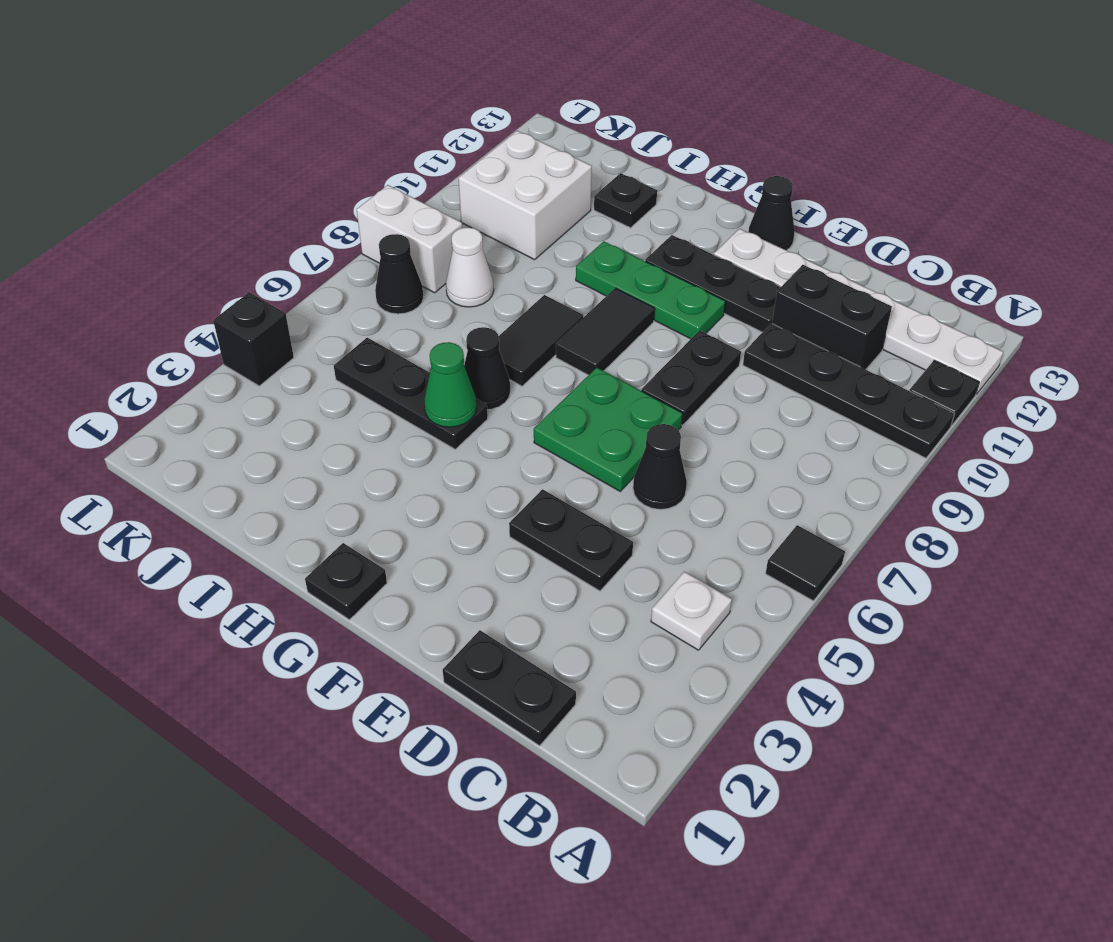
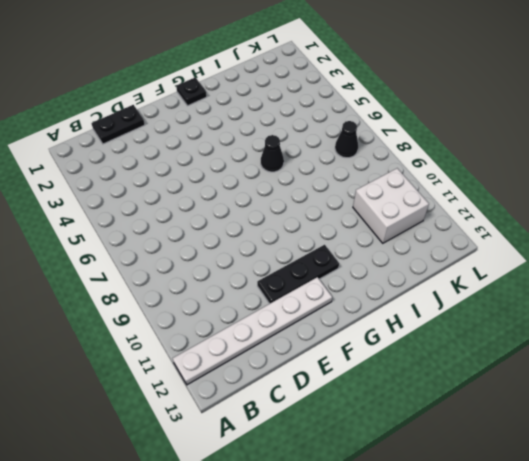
none -> black 1x1 tile [766,525,845,601]
none -> black 1x4 plate [743,323,955,458]
none -> black 1x1 plate [910,360,979,426]

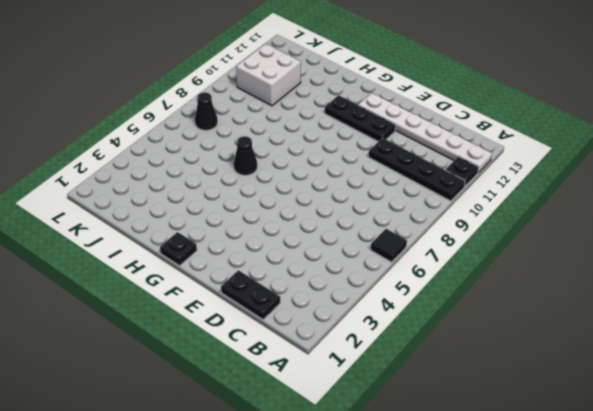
none -> white 1x1 plate [651,571,732,650]
none -> black 1x2 brick [772,265,892,370]
none -> black 1x2 plate [509,489,633,591]

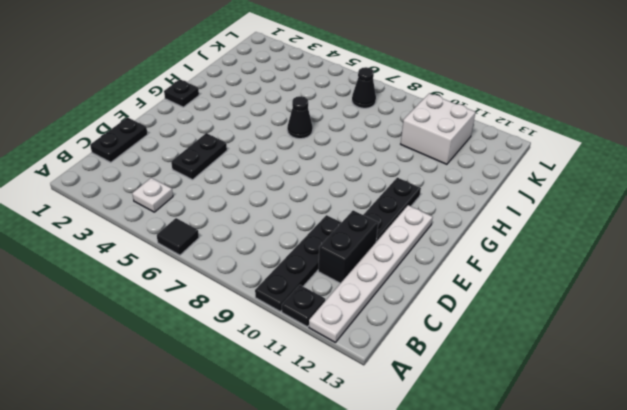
none -> black 1x1 cone [633,424,687,509]
none -> green 2x2 plate [534,367,683,491]
none -> black 1x2 plate [641,331,741,425]

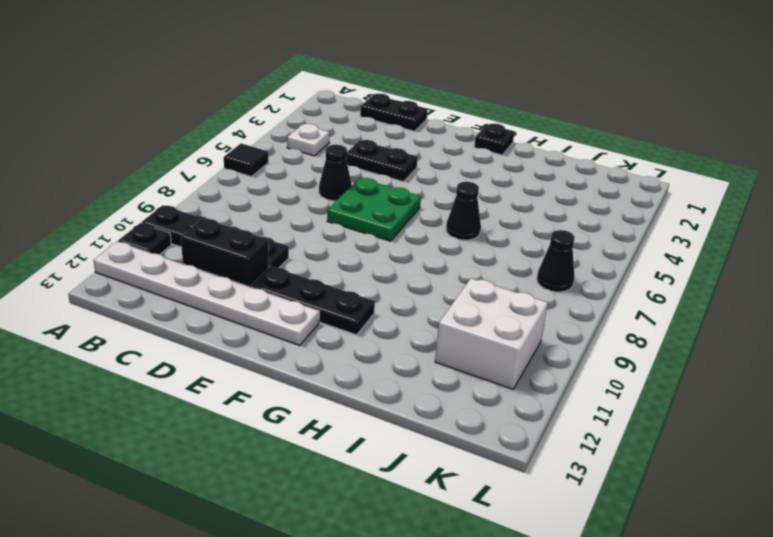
none -> black 1x2 plate [641,331,741,425]
none -> green 1x3 plate [576,241,725,339]
none -> black 1x1 cone [749,176,795,250]

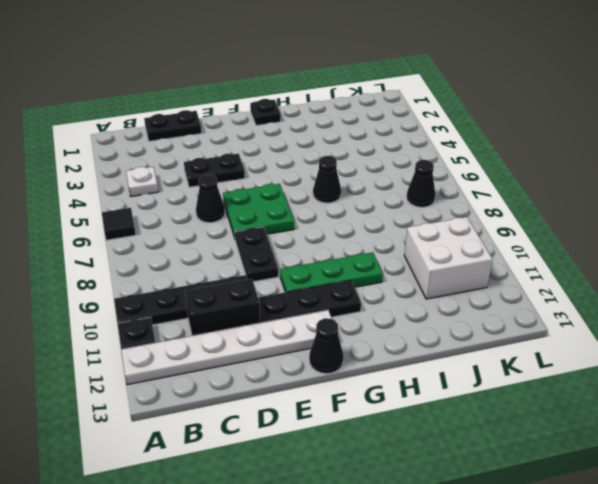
none -> black 1x2 tile [556,288,655,375]
none -> black 1x3 plate [334,338,488,449]
none -> black 1x2 tile [499,295,583,386]

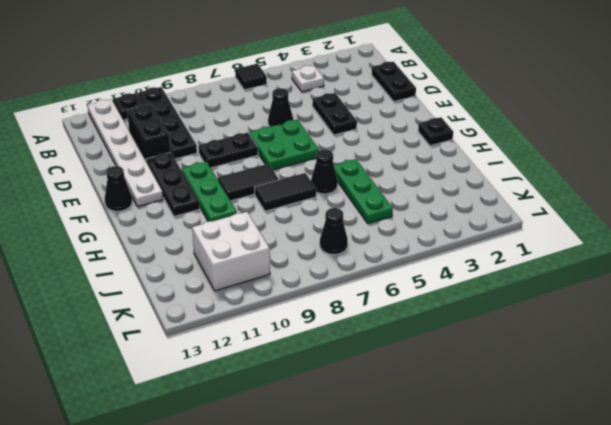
green 1x3 plate [334,159,393,223] -> black 1x3 plate [334,338,488,449]
none -> black 1x1 plate [594,173,657,228]
none -> white 1x1 cone [446,228,494,307]
none -> white 1x2 brick [357,185,462,293]

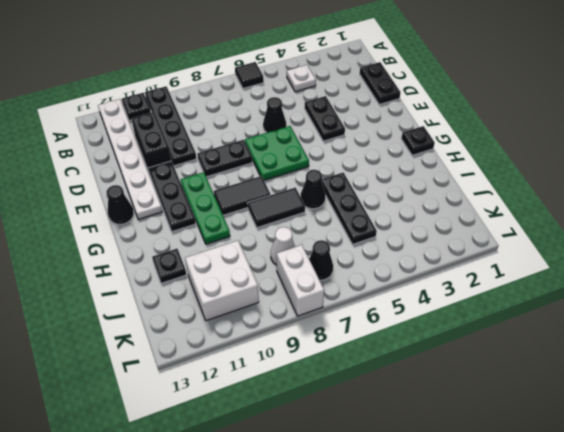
none -> black 1x1 brick [213,292,294,386]
none -> green 1x1 cone [424,342,477,427]

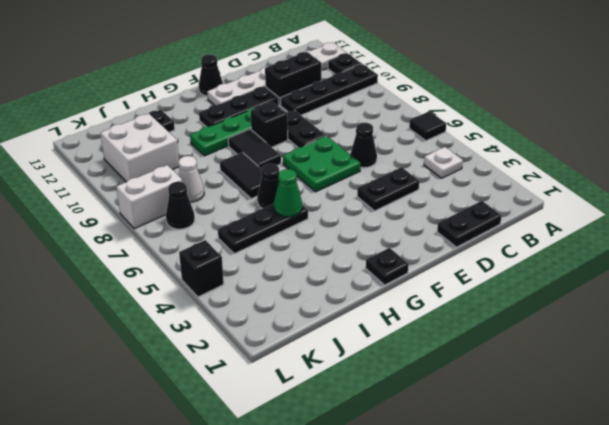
black 1x1 brick [251,102,288,147] -> none

